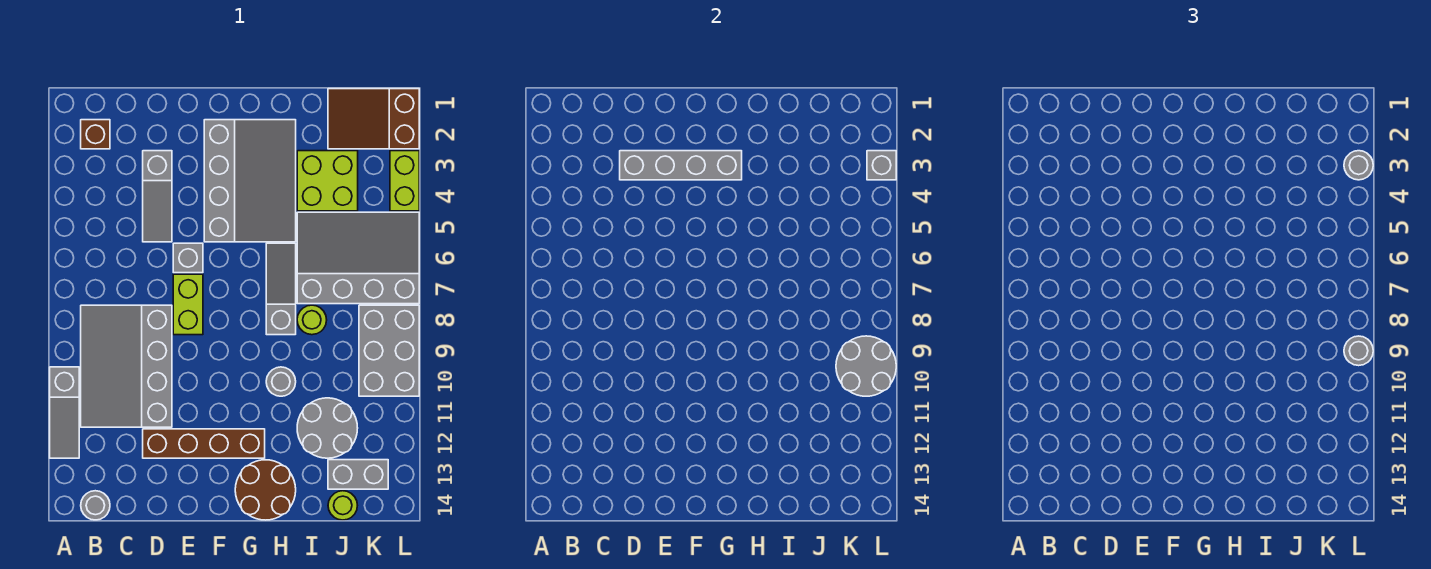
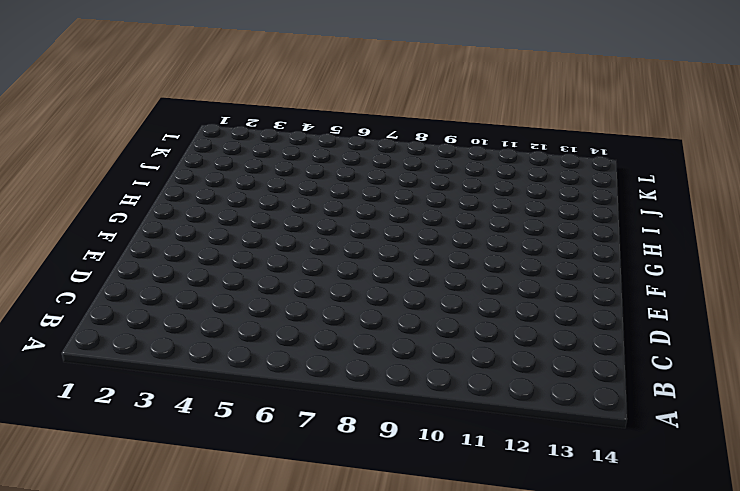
none -> grey 1x3 slope [50,367,79,458]
none -> brown 1x1 brick [81,120,110,149]
none -> grey 3x4 slope [81,305,172,427]

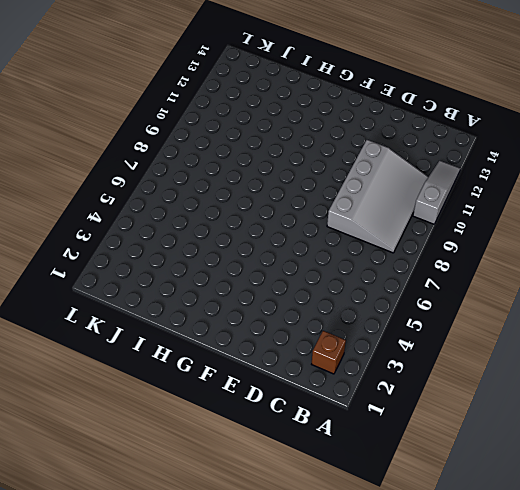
none -> grey 1x1 round brick [81,491,110,520]
none -> grey 1x3 slope [143,151,172,242]
none -> brown 1x4 brick [143,429,265,458]

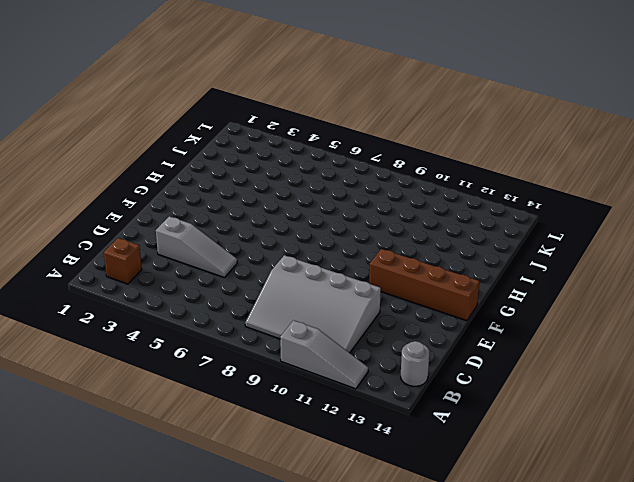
brown 1x4 brick [369,249,479,321] -> brown 1x4 brick turned to [143,429,265,458]
none -> grey 1x1 brick [173,243,203,273]
none -> lime 1x2 brick [173,274,203,335]
none -> grey 3x4 slope [204,120,296,242]

